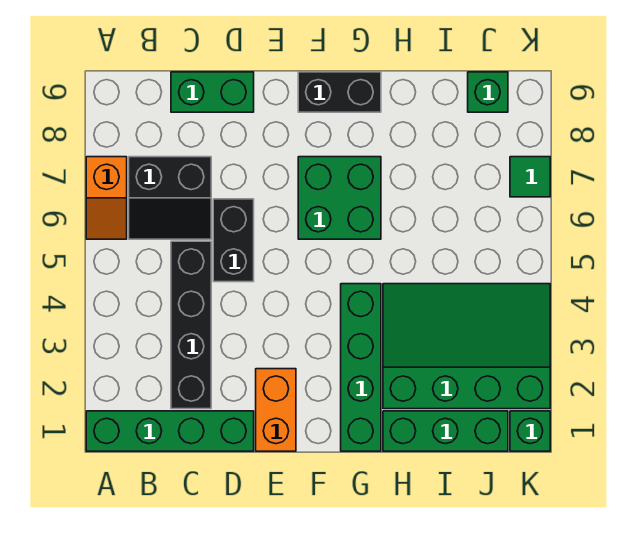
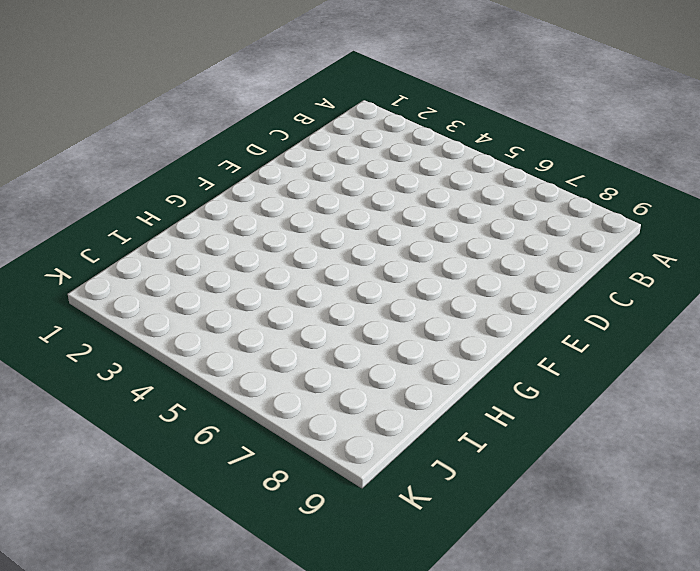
none -> green 1x4 brick [86,411,254,451]
none -> orange 1x2 slope [86,157,127,239]
none -> black 2x2 slope [129,157,211,239]

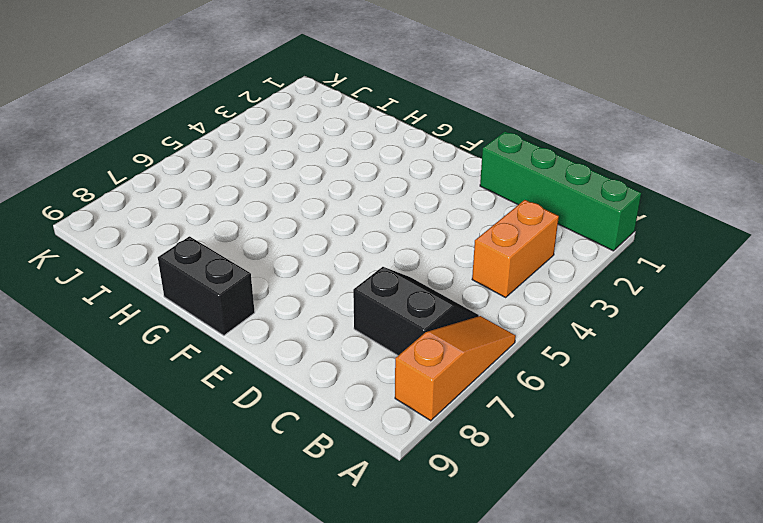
orange 1x3 slope [395,316,516,421] -> orange 1x2 slope [86,157,127,239]
orange 1x2 brick [472,200,559,297] -> orange 1x2 brick moved to [256,369,296,451]
none -> black 1x4 brick [171,241,211,409]
none -> green 1x2 brick [171,72,254,112]
none -> black 1x2 brick [213,199,254,282]

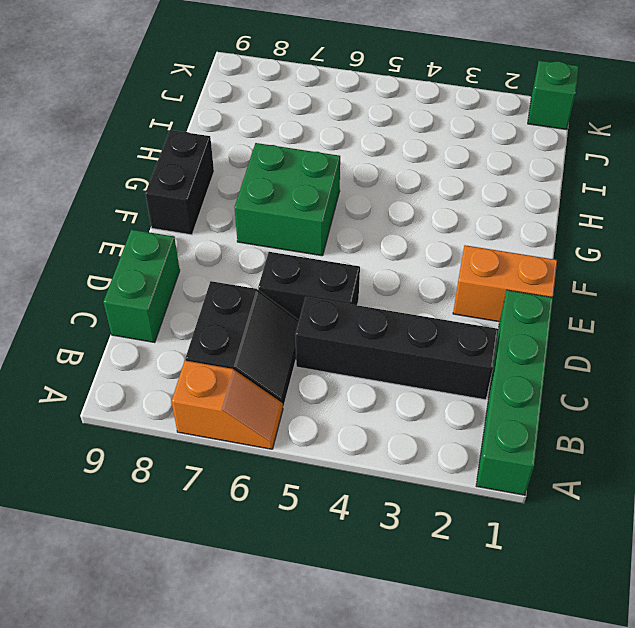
none -> green 1x4 brick [341,284,381,451]
none -> green 1x3 brick [383,411,508,451]
none -> green 3x4 slope [383,284,550,409]

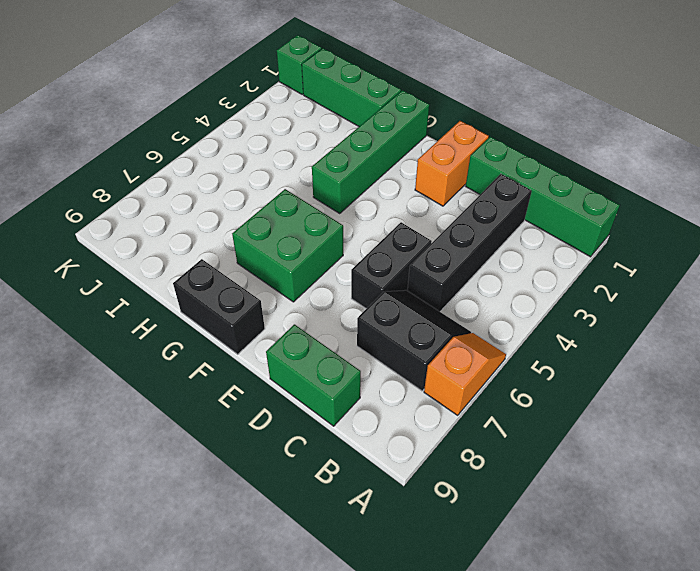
none -> green 3x4 slope [383,284,550,409]
none -> green 1x1 brick [468,72,508,112]
none -> green 1x1 tile [510,157,550,197]

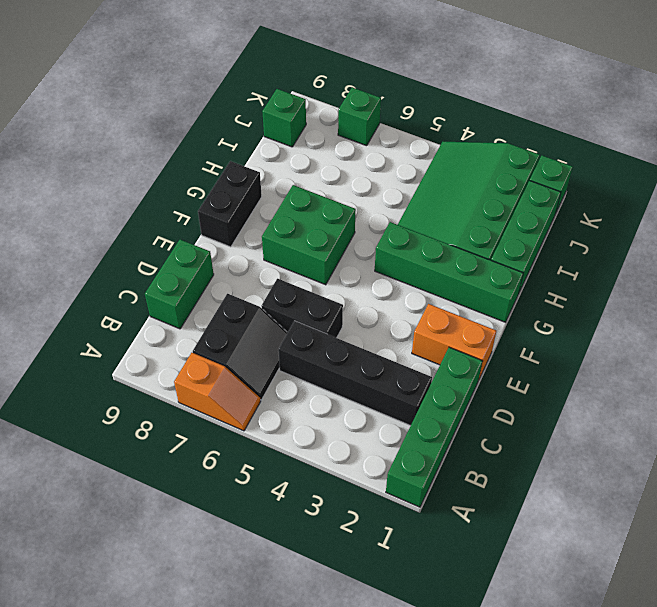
green 1x1 brick [338,87,381,146] -> green 1x1 tile [510,157,550,197]

